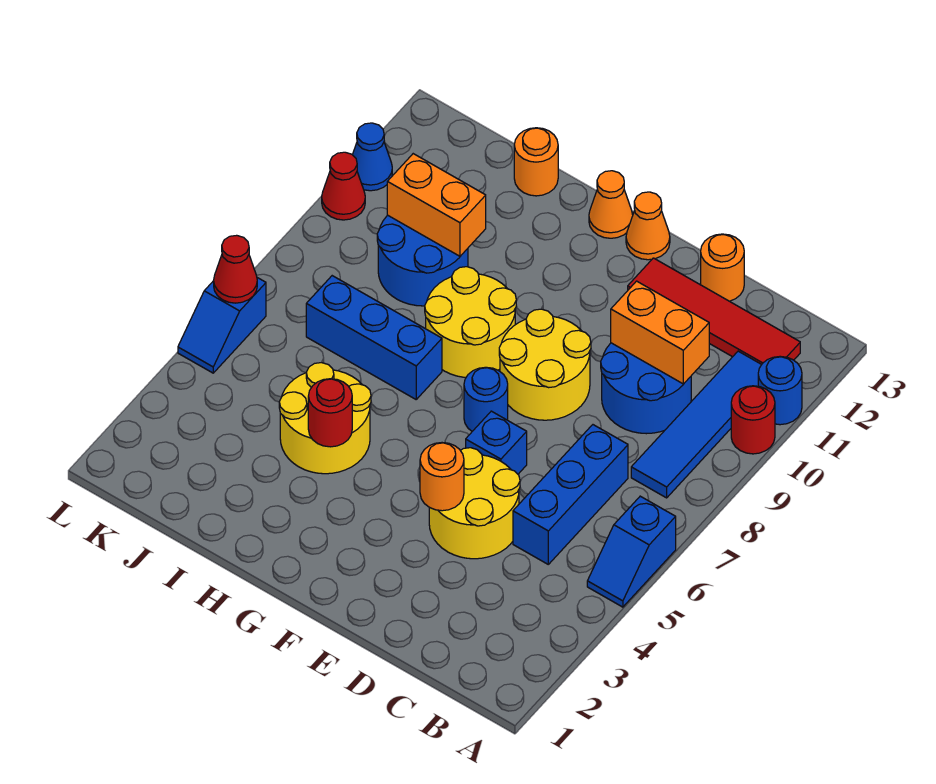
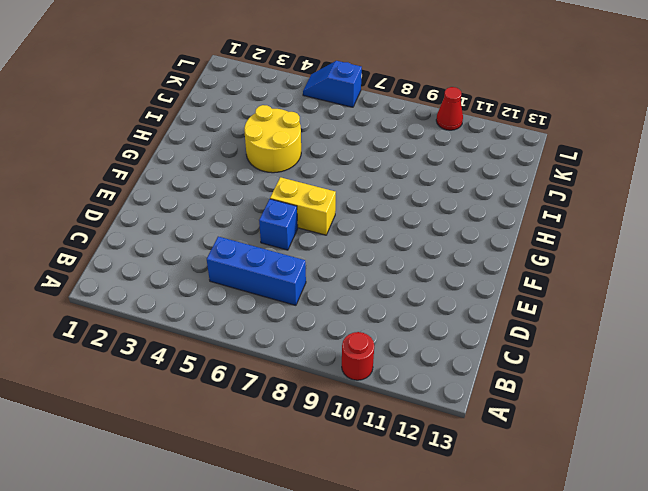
yellow 1x2 brick [270,177,336,235] -> blue 1x1 round brick [464,367,508,431]
none -> blue 1x2 slope [587,496,676,607]
none -> blue 1x1 round brick [758,356,802,425]
none -> blue 1x4 tile [631,351,762,498]

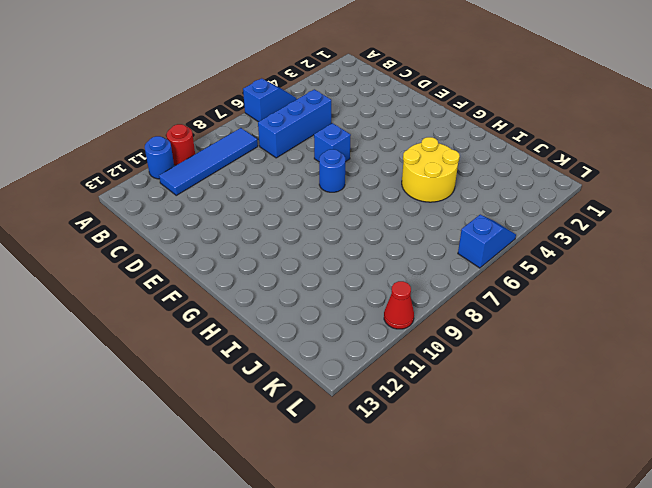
none -> red 1x4 tile [628,258,800,364]
none -> blue 2x2 round brick [601,343,691,434]
none -> yellow 2x2 round brick [429,448,520,559]

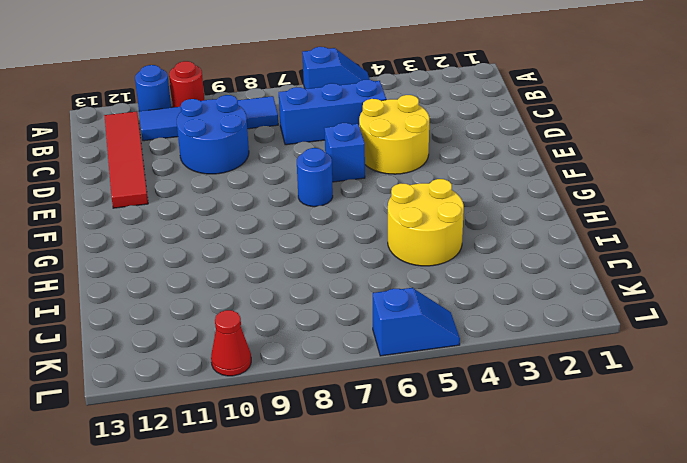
none -> orange 1x1 round brick [701,234,744,301]
none -> yellow 2x2 round brick [499,309,591,420]
none -> orange 1x1 cone [626,192,670,260]

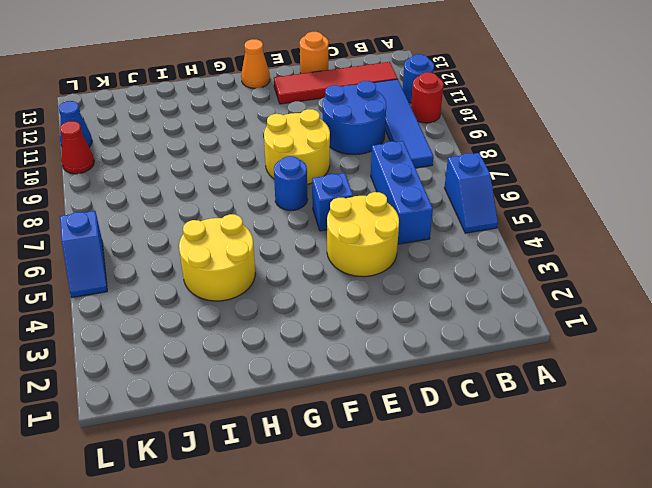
none -> yellow 2x2 round brick [425,267,516,377]
none -> orange 1x1 cone [589,171,633,238]
none -> blue 1x3 brick [306,276,442,399]

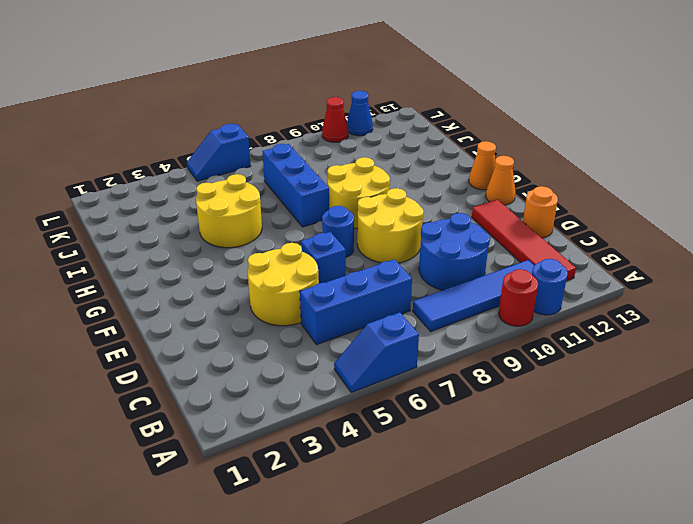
none -> blue 2x2 round brick [377,215,468,306]
none -> orange 1x1 round brick [514,128,558,196]
none -> orange 1x2 brick [611,281,709,384]

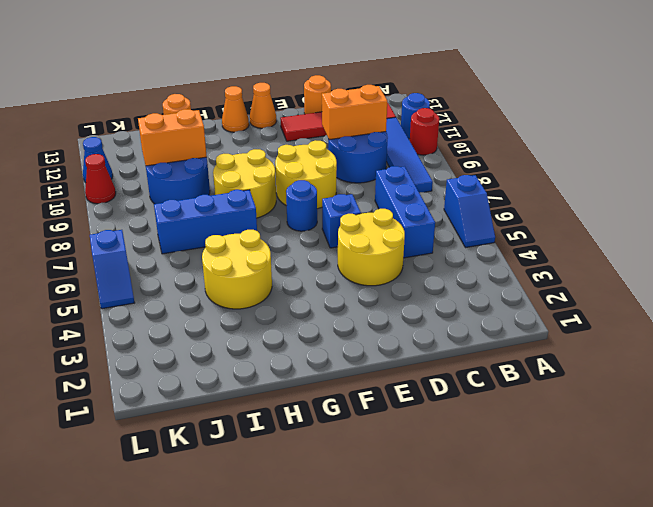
none -> orange 1x1 round brick [420,443,464,511]
none -> red 1x1 round brick [308,379,352,447]
none -> red 1x1 cone [214,235,257,303]

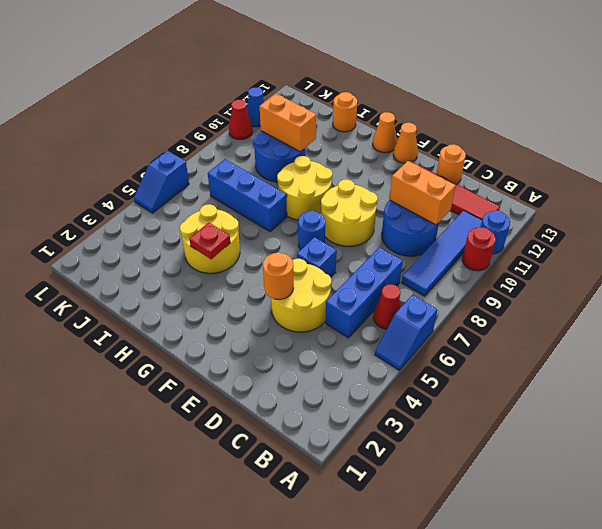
red 1x1 cone [373,284,401,329] -> red 1x1 cone moved to [214,235,257,303]
red 1x1 plate [189,222,230,259] -> red 1x1 round brick [308,379,352,447]

